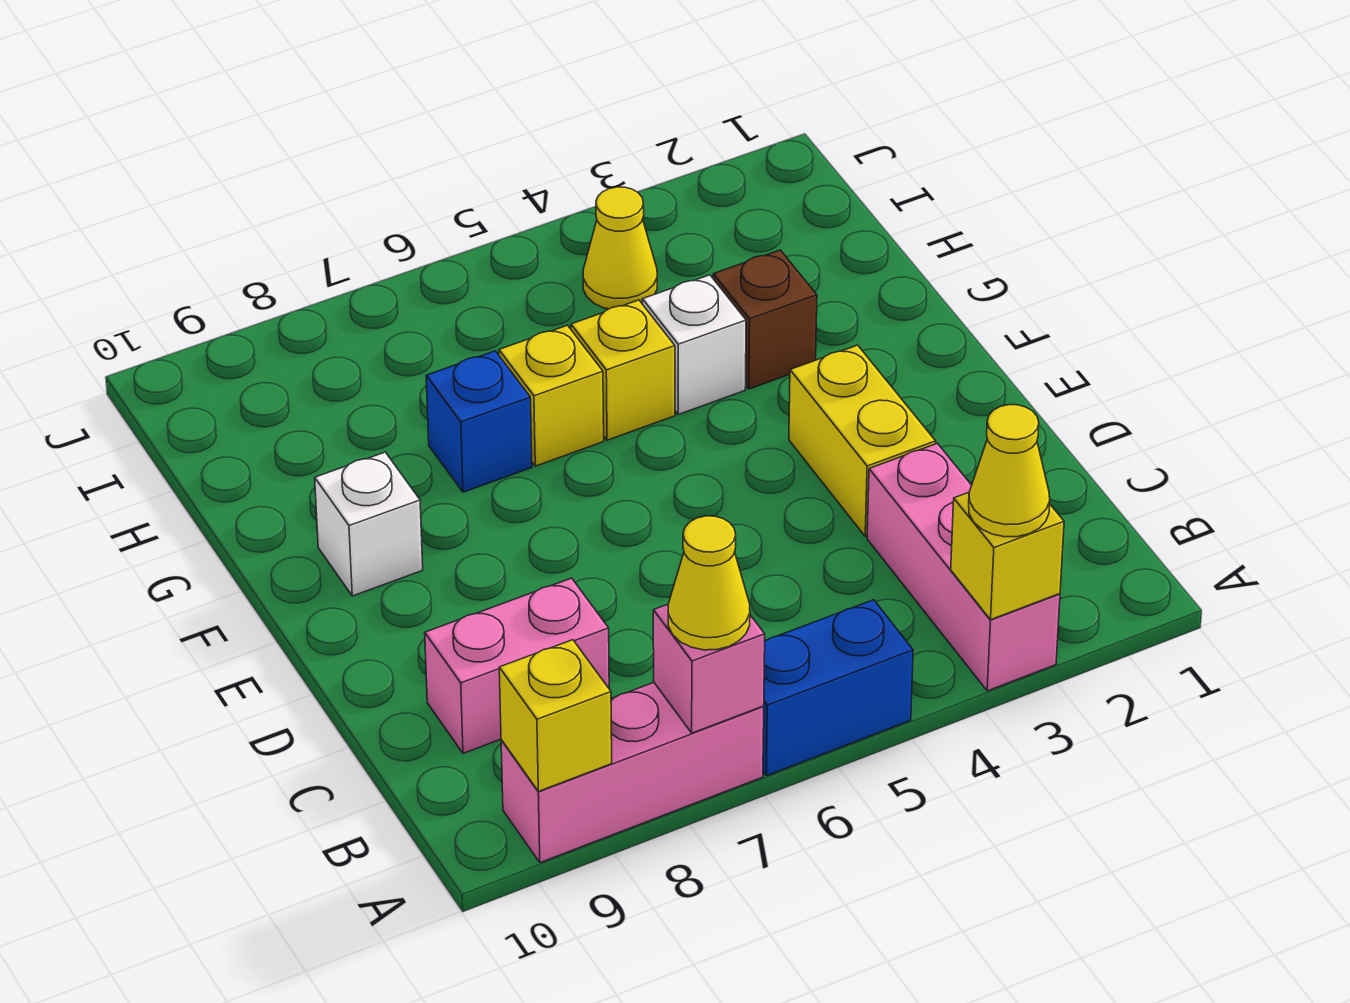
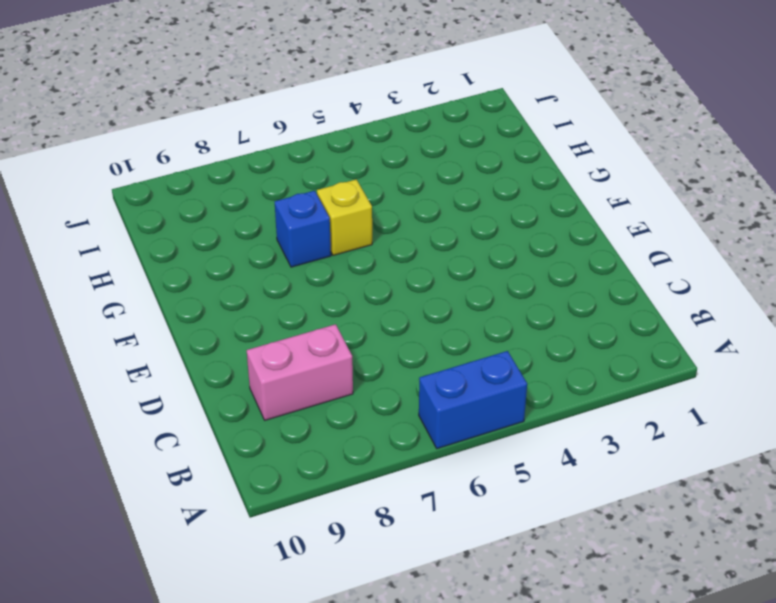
none -> pink 1x3 brick [867,443,1060,691]
none -> pink 1x3 brick [501,683,764,863]
none -> yellow 1x2 brick [789,345,936,536]

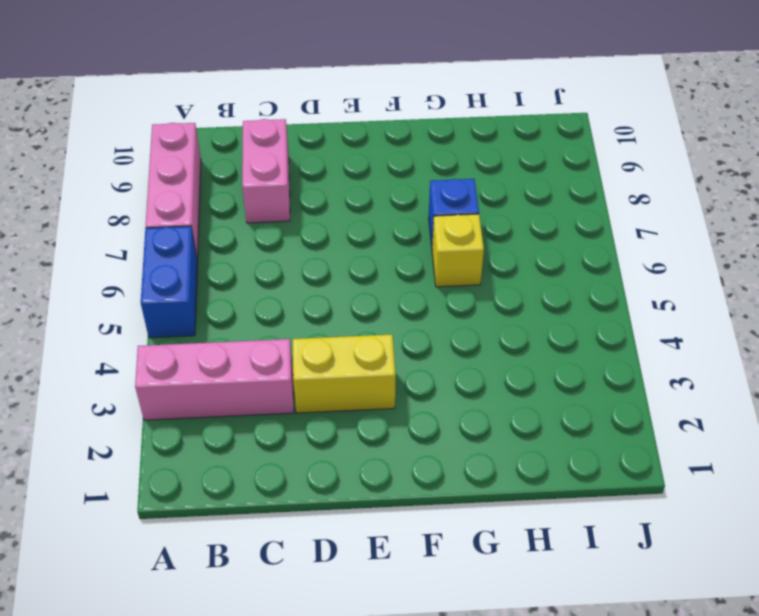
none -> white 1x1 brick [315,452,423,596]
none -> brown 1x1 brick [713,250,817,389]
none -> white 1x1 brick [642,275,746,414]

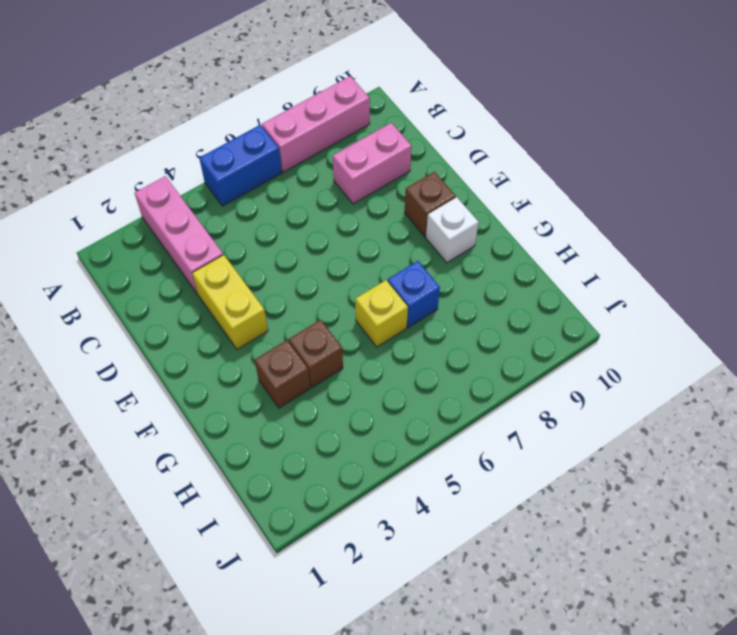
brown 1x1 brick [404,172,456,237] -> none
brown 1x1 brick [289,320,343,387] -> white 1x1 brick [642,275,746,414]
none -> yellow 1x1 brick [571,300,675,440]
none -> yellow 1x1 cone [583,187,657,309]
none -> yellow 1x1 brick [951,492,1064,619]

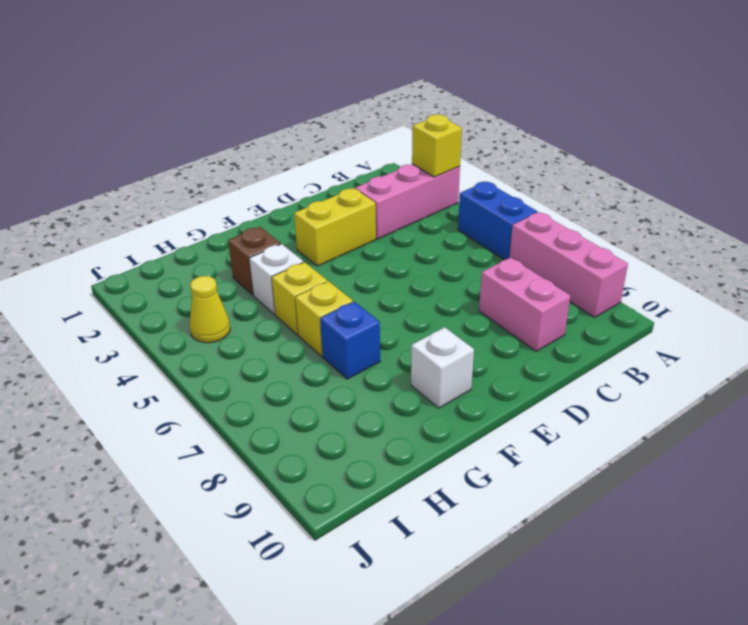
none -> pink 1x1 brick [653,604,765,733]
none -> yellow 1x1 brick [499,640,612,791]
none -> yellow 1x1 cone [969,405,1050,537]

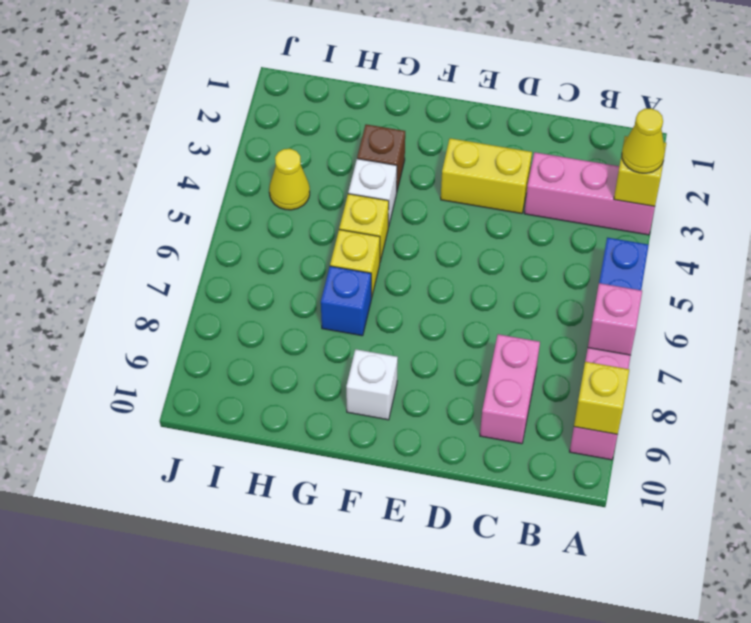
none -> yellow 1x1 cone [668,516,750,650]

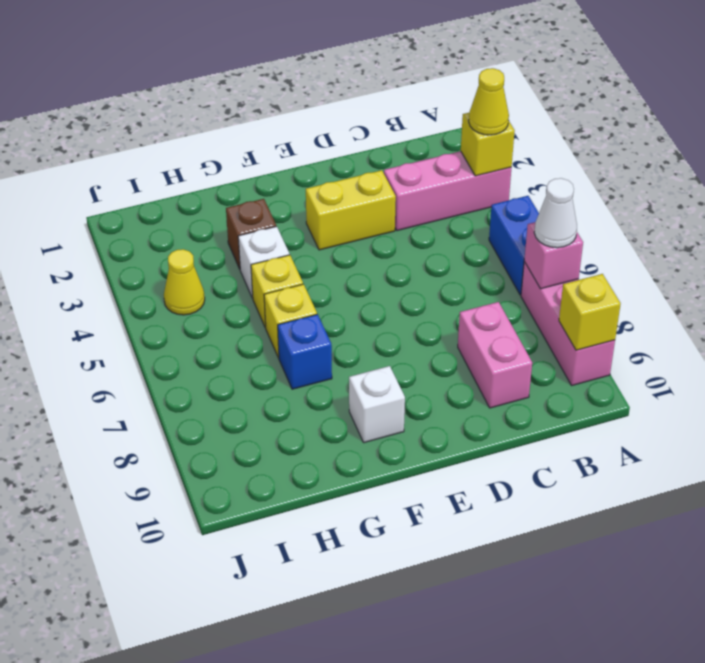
white 1x1 cone [534,178,577,248] -> yellow 1x1 cone [668,516,750,650]

